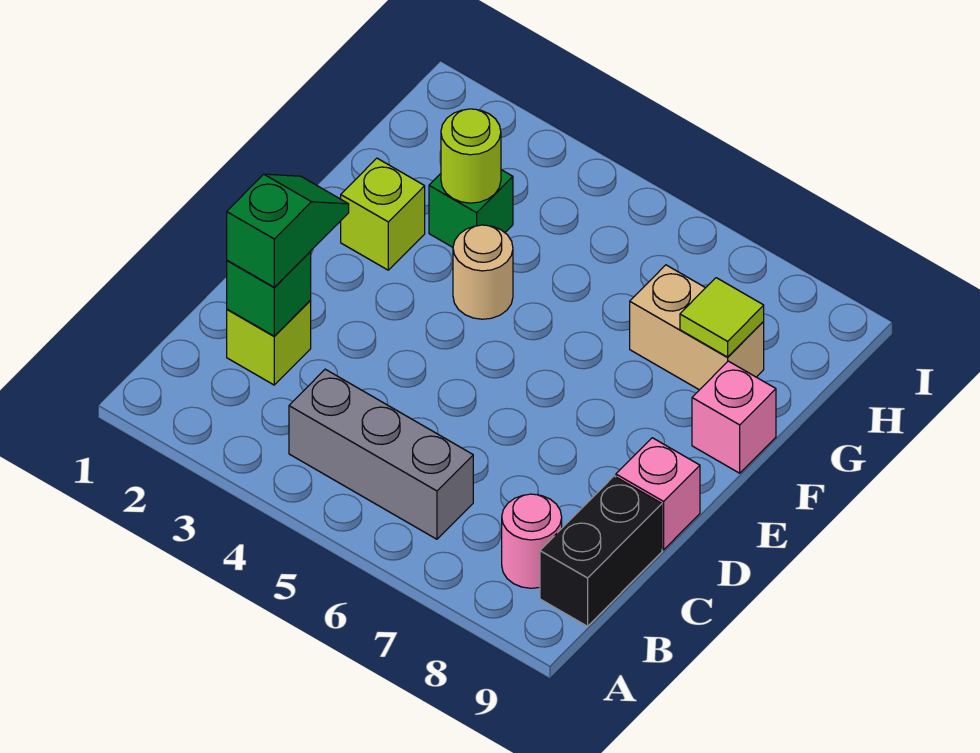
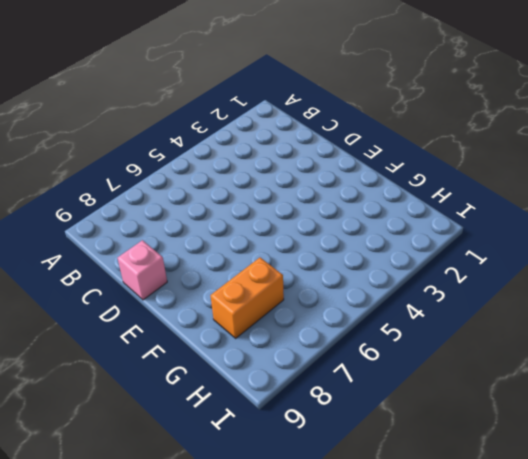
orange 1x2 brick [210,258,284,338] -> tan 1x2 brick [630,265,764,390]
none -> grey 1x3 brick [289,369,473,539]
none -> pink 1x1 round brick [502,494,562,588]
none -> black 1x2 brick [540,476,662,626]

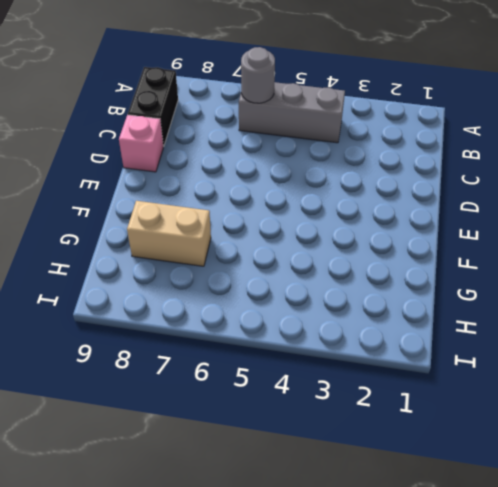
grey 1x1 round brick [241,47,275,103] -> none
none -> pink 1x1 round brick [502,494,562,588]
none -> lime 1x1 brick [227,301,311,385]
none -> lime 1x1 brick [341,158,425,270]

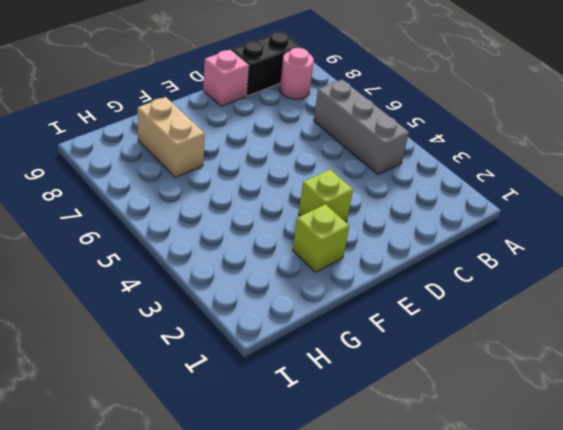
lime 1x1 brick [299,170,353,222] -> lime 1x1 brick moved to [227,301,311,385]
none -> tan 1x1 round brick [453,225,513,319]
none -> pink 1x1 brick [692,361,776,473]
none -> green 1x1 brick [429,170,513,247]

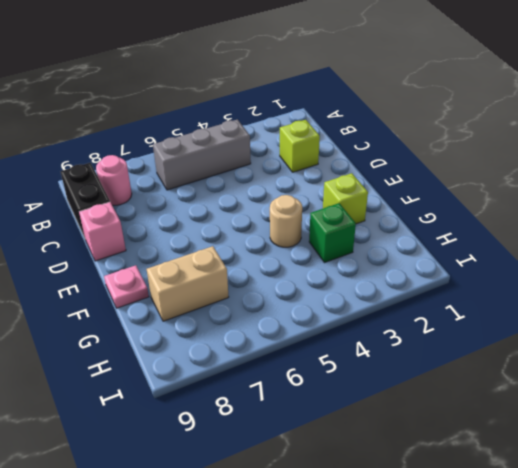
pink 1x1 plate [104,265,149,308] -> pink 1x1 brick [692,361,776,473]
none -> green 1x1 brick [227,252,311,336]
none -> lime 1x1 round brick [441,109,501,203]
none -> lime 1x1 tile [680,278,764,357]

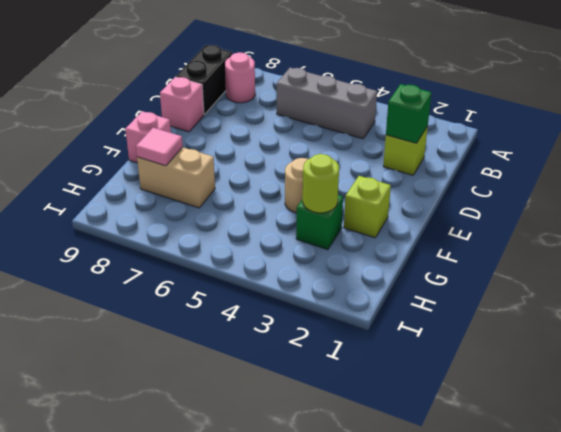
pink 1x1 tile [136,128,183,166] -> lime 1x1 tile [680,278,764,357]
none -> green 1x2 slope [227,174,349,287]

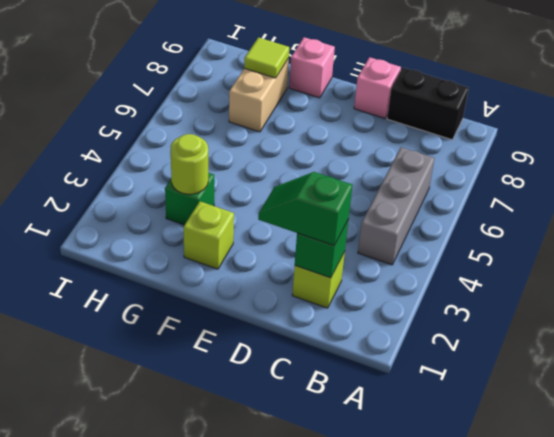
none -> pink 1x1 round brick [502,494,562,588]
none -> tan 1x1 round brick [453,225,513,319]

